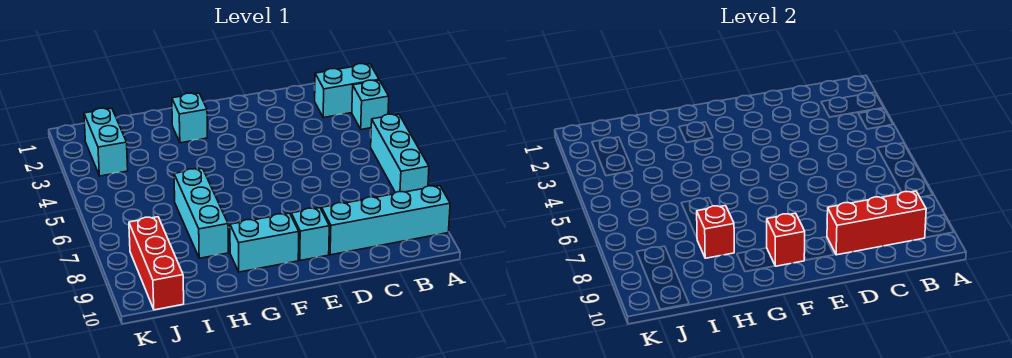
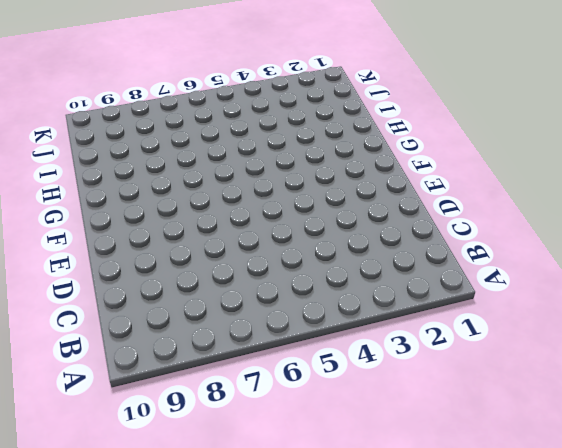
none -> cyan 1x2 brick [315,64,379,118]
none -> cyan 1x1 brick [352,80,389,130]
none -> cyan 1x3 brick [371,114,429,193]

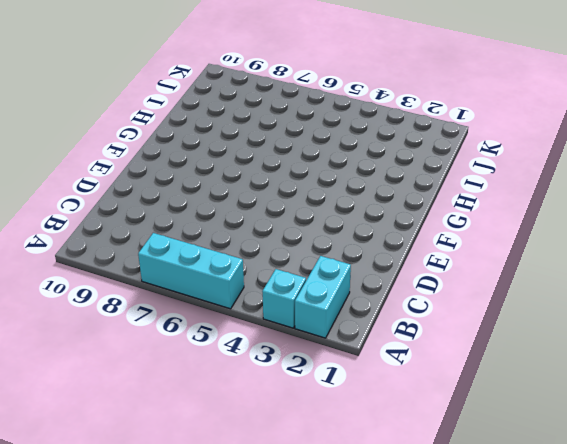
none -> cyan 1x4 brick [322,186,450,255]
none -> cyan 1x1 brick [291,208,329,261]
none -> cyan 1x2 brick [230,213,299,272]

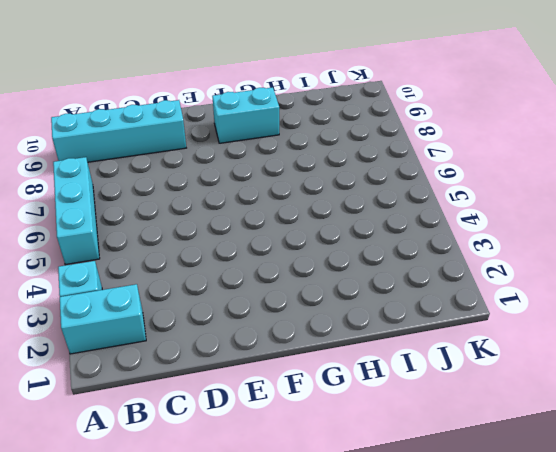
none -> cyan 1x1 brick [291,208,329,261]
none -> cyan 1x1 brick [172,93,208,143]
none -> cyan 1x3 brick [174,168,228,258]

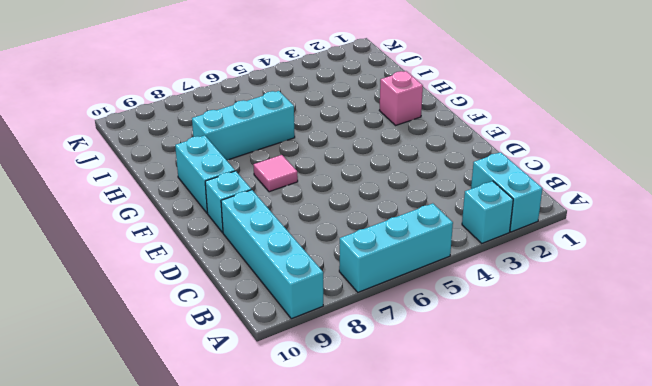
pink 1x1 tile [254,155,298,192] -> none
pink 1x1 brick [379,71,423,125] -> cyan 1x1 brick [172,93,208,143]
none -> cyan 1x2 brick [84,108,128,176]
none -> red 1x3 brick [129,217,184,310]
none -> red 1x3 brick [827,191,926,255]

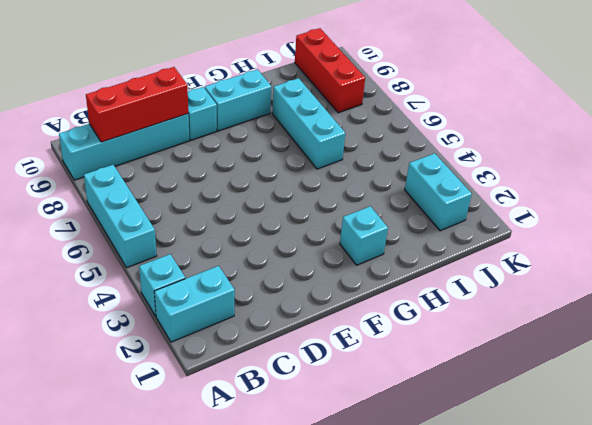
none -> red 1x1 brick [767,213,805,266]
none -> red 1x1 brick [697,206,734,258]

